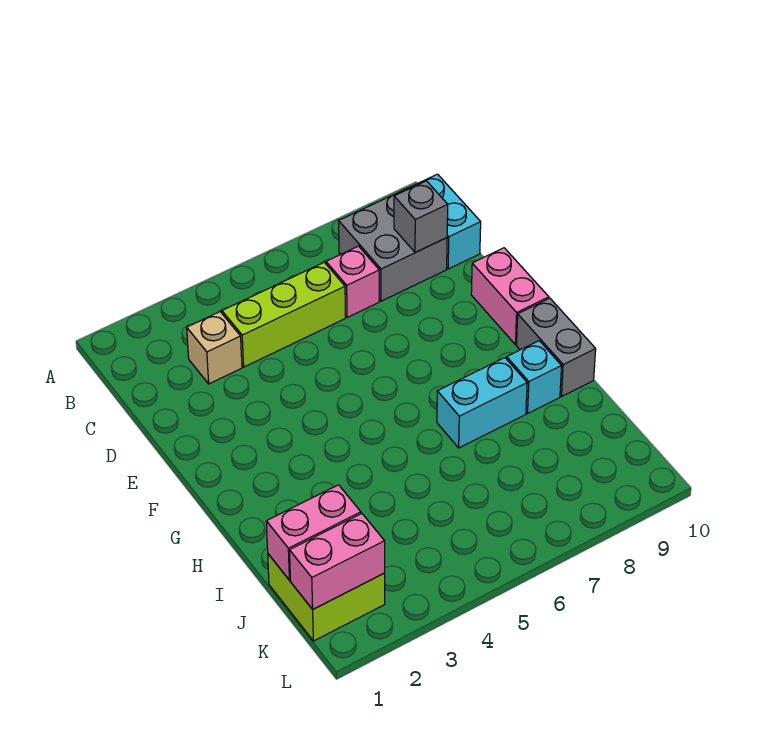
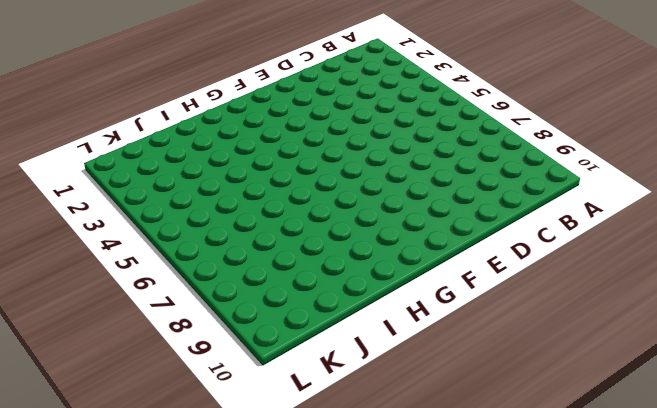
none -> grey 2x2 brick [339,190,447,301]
none -> cyan 1x2 brick [406,174,481,269]
none -> tan 1x1 brick [187,312,242,384]

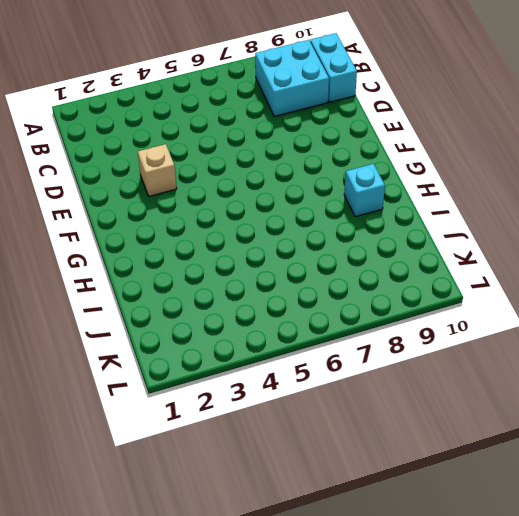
cyan 2x2 brick [255,40,329,117] -> grey 2x2 brick [339,190,447,301]
tan 1x1 brick [138,144,177,196] -> tan 1x1 brick moved to [187,312,242,384]
none -> lime 1x3 brick [222,262,345,367]
none -> pink 1x1 brick [326,246,379,318]
none -> pink 1x2 brick [471,248,549,345]

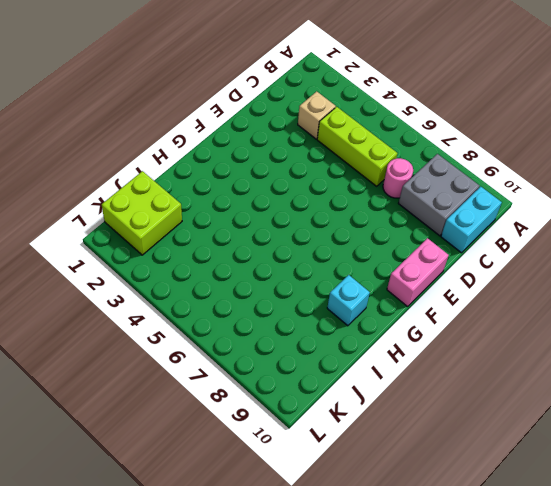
pink 1x1 round brick [383,158,413,198] -> pink 1x1 brick [326,246,379,318]
none -> grey 1x2 brick [517,298,596,396]
none -> cyan 1x2 brick [437,358,527,448]
none -> grey 1x1 brick [394,181,448,253]

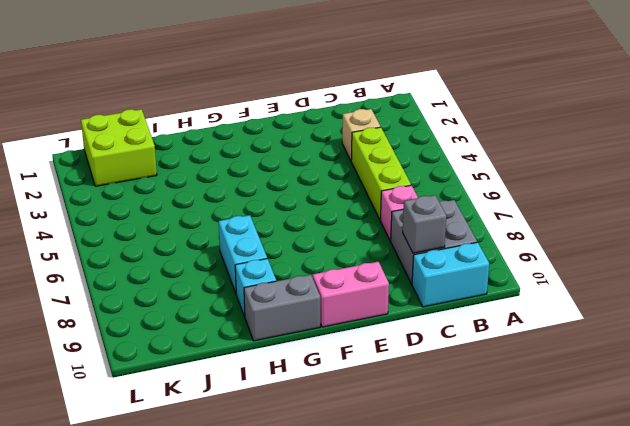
none -> pink 1x2 brick [266,485,361,580]
none -> pink 1x2 brick [290,514,385,609]

